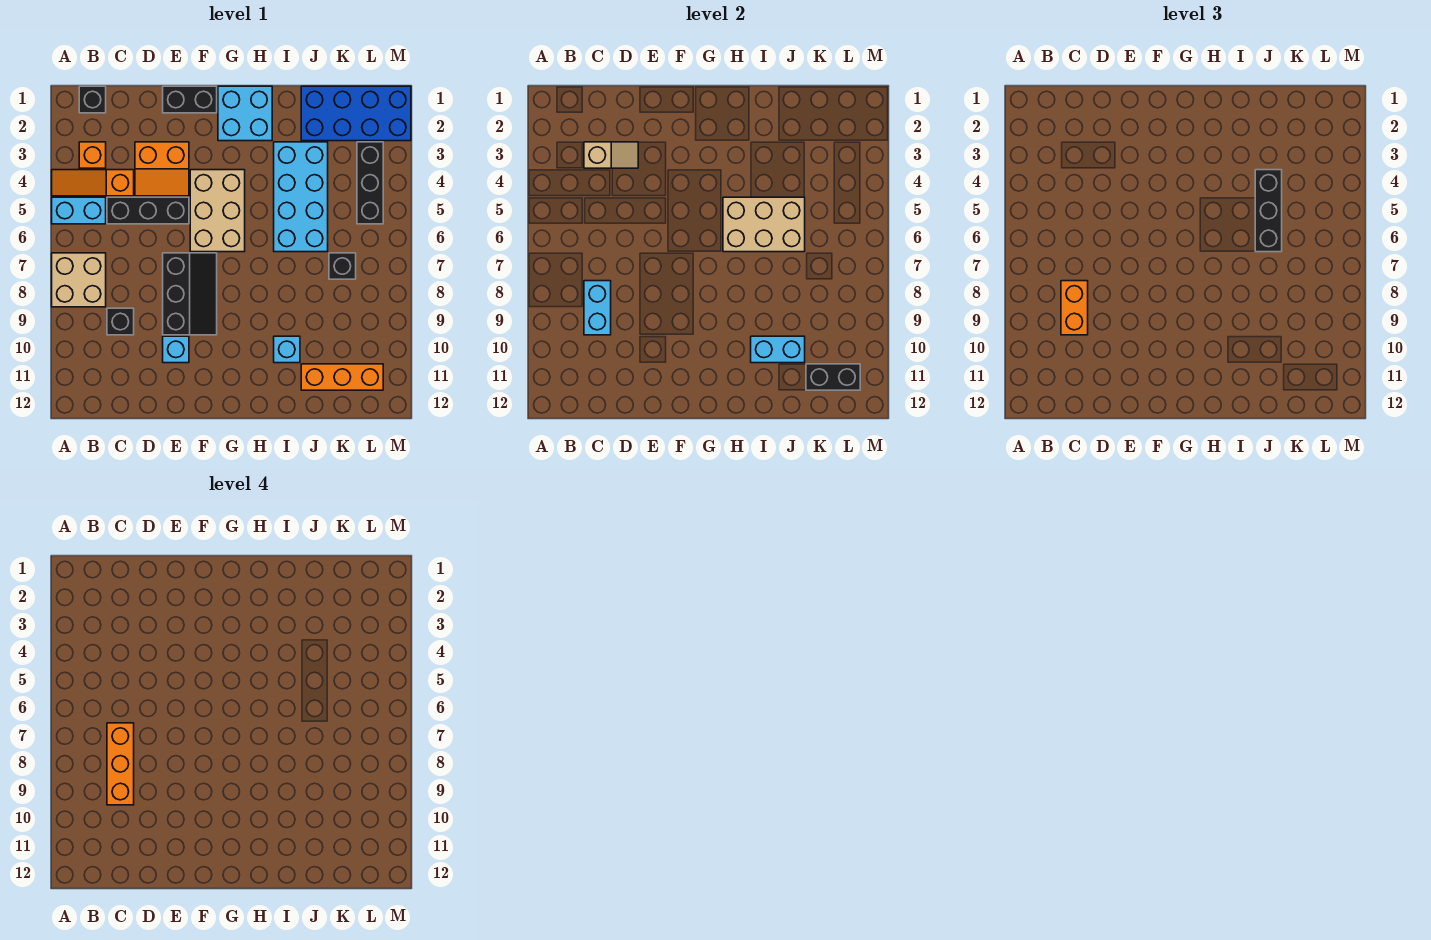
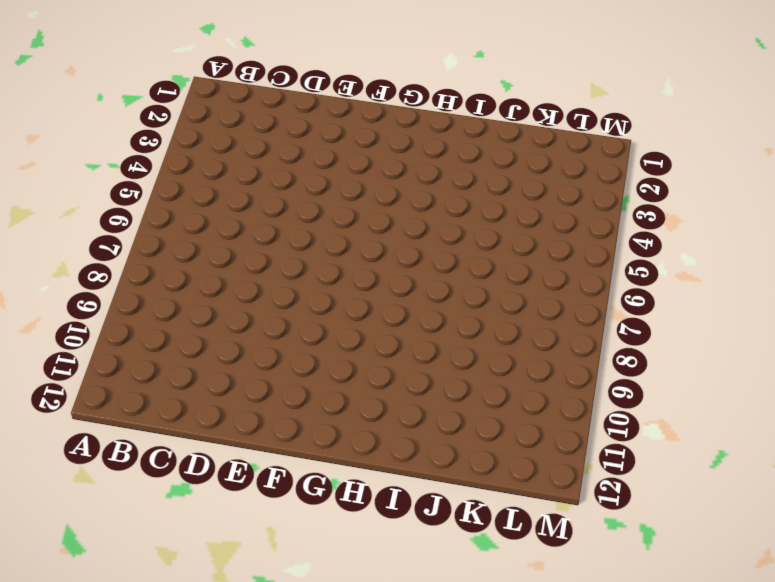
none -> orange 1x3 slope [52,170,134,196]
none -> cyan 1x2 brick [52,197,106,224]
none -> tan 2x2 brick [52,253,106,307]

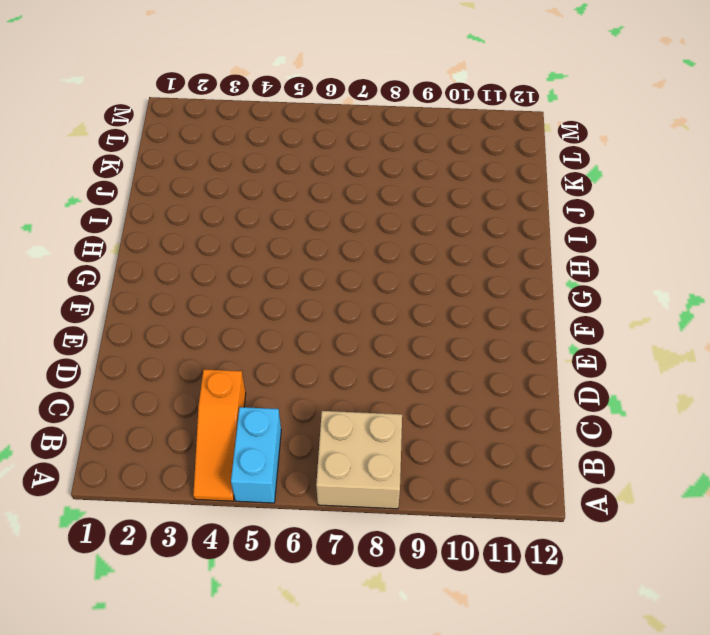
none -> black 1x1 brick [79,86,106,113]
none -> orange 1x1 brick [79,142,106,168]
none -> black 1x3 brick [107,197,189,224]

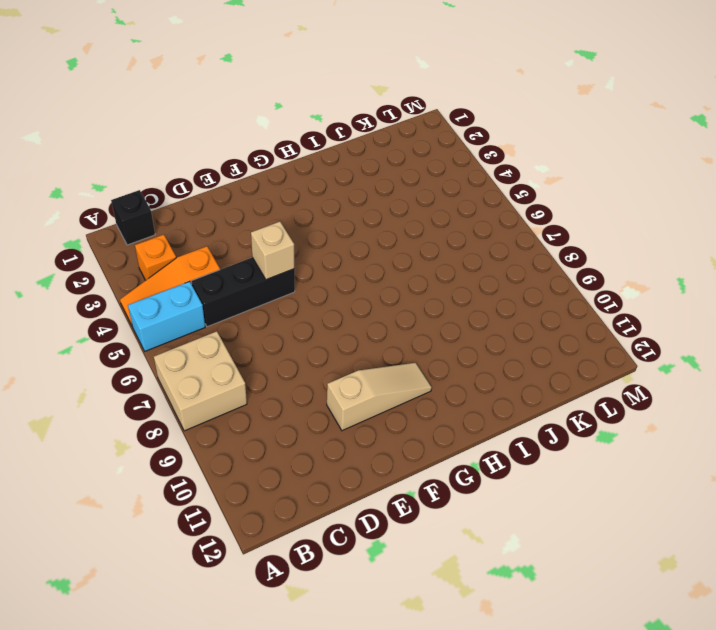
tan 1x1 brick [251,222,294,280] -> none
tan 1x3 slope [327,363,432,431] -> cyan 1x1 brick [163,336,189,363]
none -> black 1x1 brick [107,308,134,335]
none -> orange 2x2 slope [135,142,189,196]
none -> black 1x2 brick [163,86,217,113]

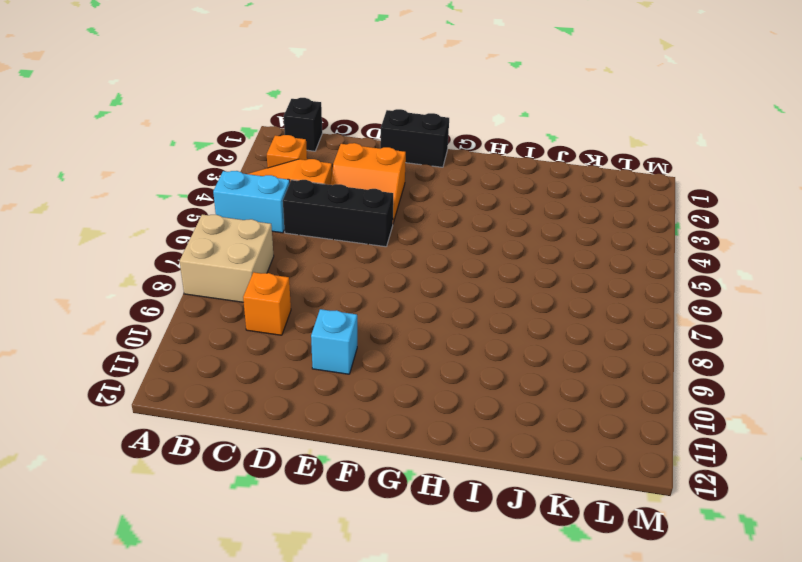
orange 1x1 brick [243,272,291,335] -> black 1x1 brick [107,308,134,335]
none -> black 2x3 slope [163,253,217,335]
none -> tan 2x3 brick [190,170,245,252]
none -> cyan 2x2 brick [218,86,272,141]

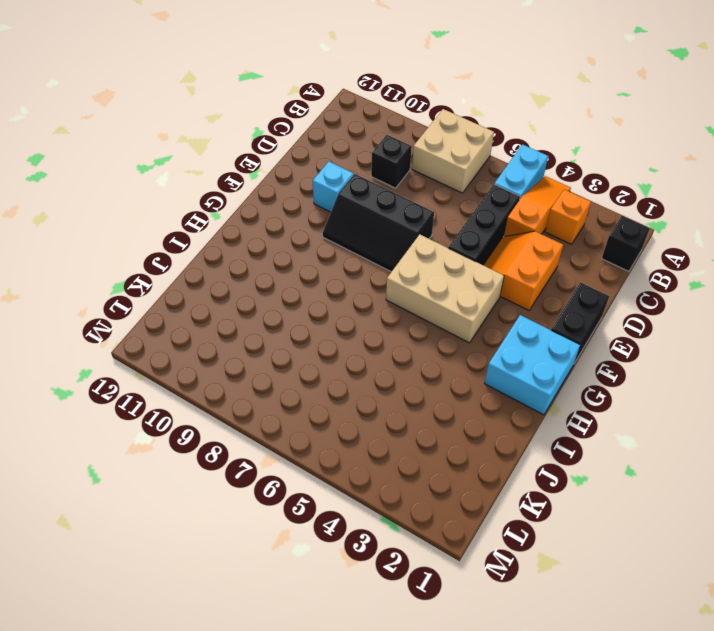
none -> cyan 2x4 brick [274,142,328,252]
none -> cyan 1x1 brick [274,336,300,363]
none -> blue 2x4 brick [301,86,411,141]

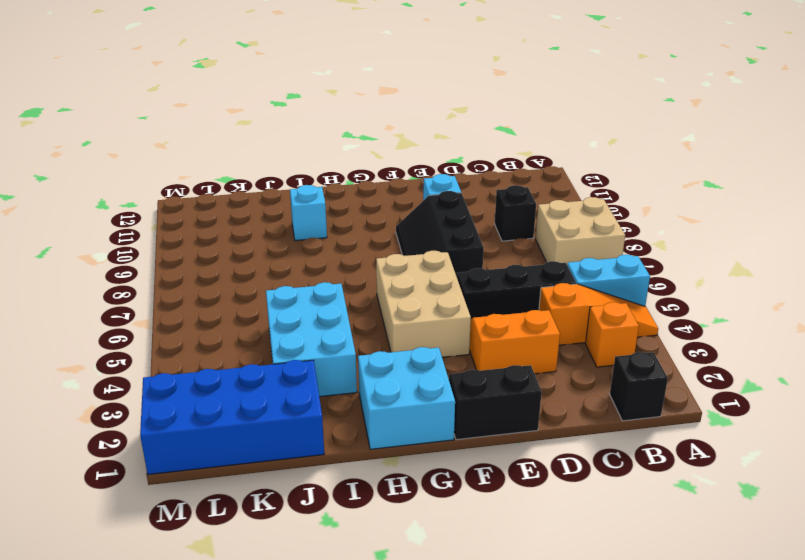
cyan 2x3 brick [266,282,357,397] -> cyan 2x4 brick [274,142,328,252]
none -> orange 1x3 brick [301,364,383,390]
none -> black 1x1 brick [329,253,356,279]
none -> black 1x3 brick [357,142,383,224]

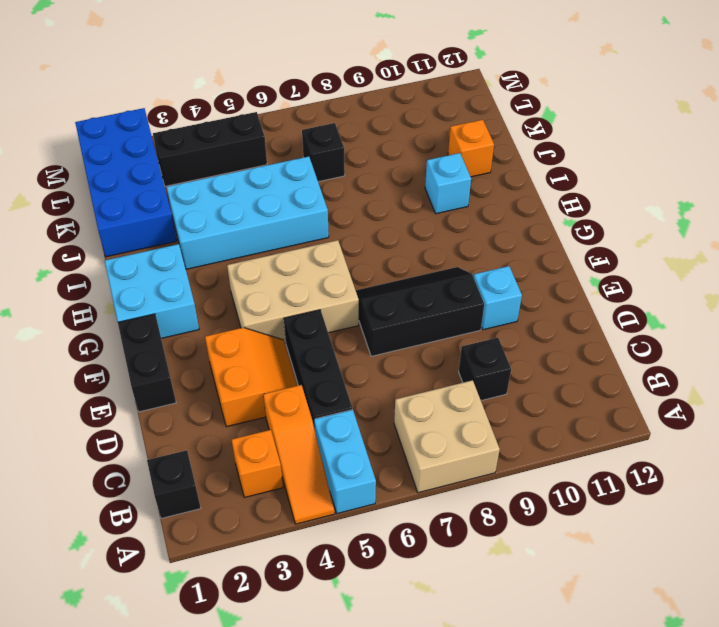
orange 1x1 brick [448,120,494,177] -> orange 1x3 brick [301,364,383,390]
none -> tan 1x2 slope [584,142,638,168]
none -> cyan 1x2 brick [584,281,611,335]
none -> tan 2x3 brick [723,197,805,252]

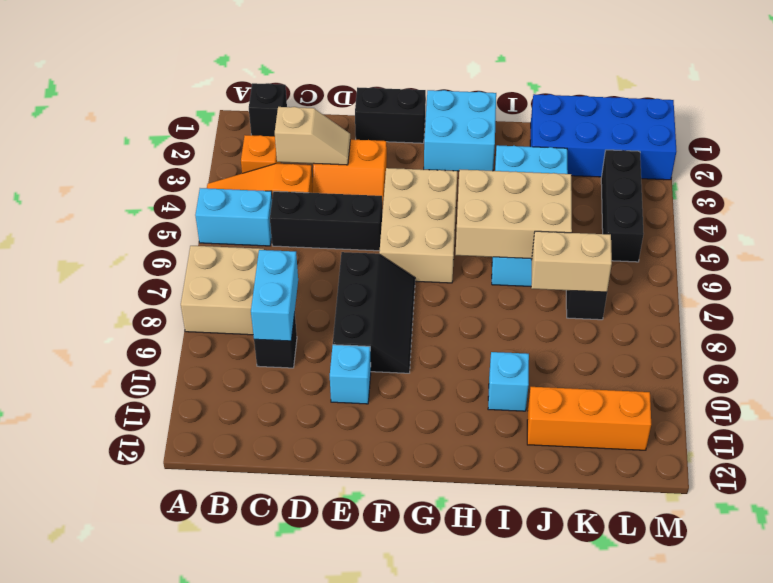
tan 1x2 brick [531,231,612,292] -> none
none -> cyan 1x2 brick [751,336,805,363]
none -> black 1x2 brick [806,364,860,390]
none -> orange 1x2 brick [1061,281,1088,335]

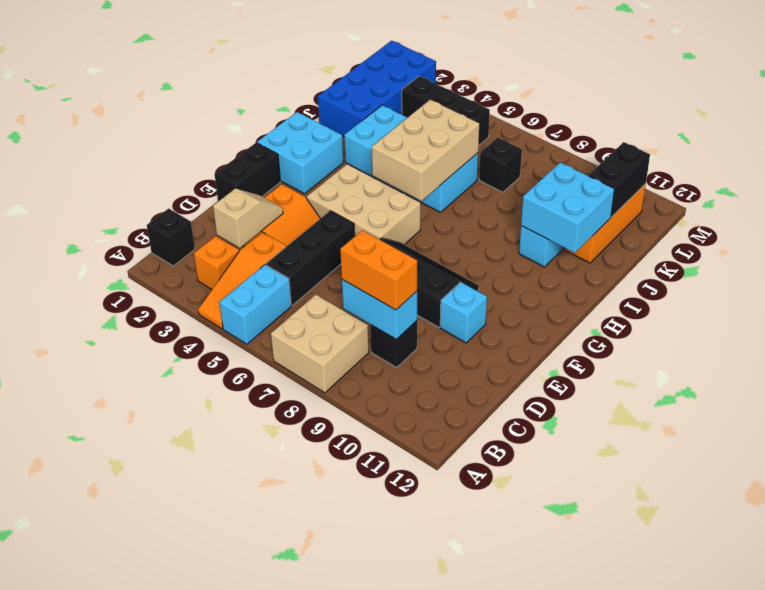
cyan 2x2 brick [521,162,614,253] -> cyan 1x2 brick [751,336,805,363]
none -> black 1x3 brick [1255,170,1282,252]
none -> orange 1x3 brick [107,723,134,805]

